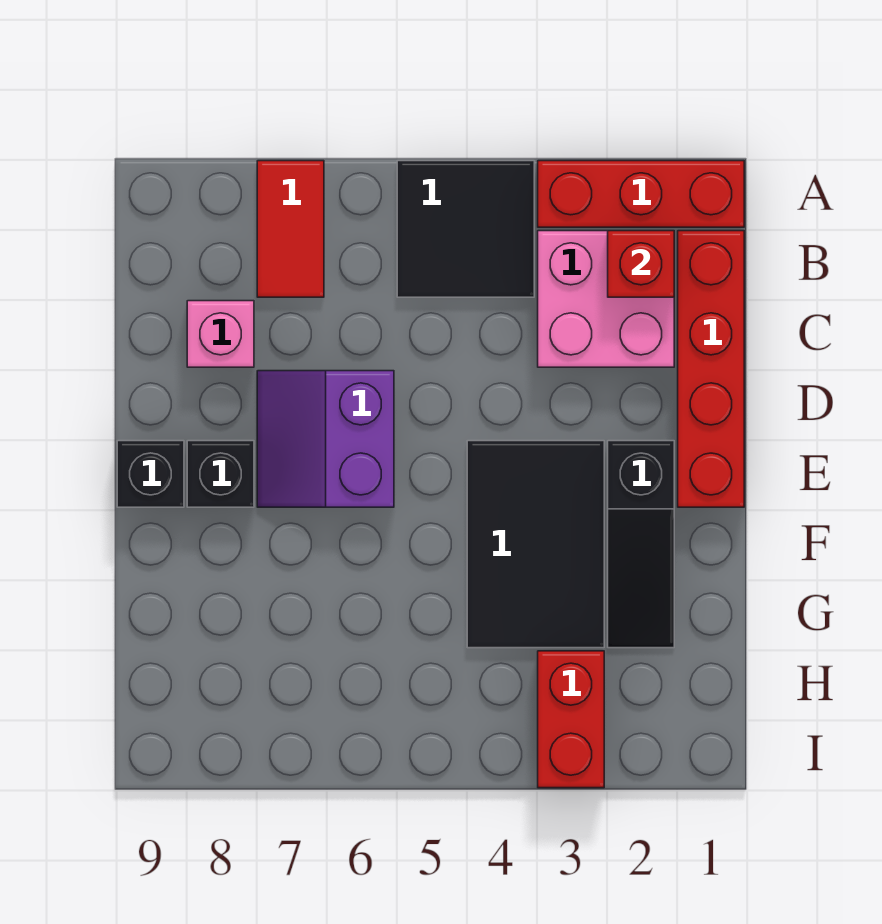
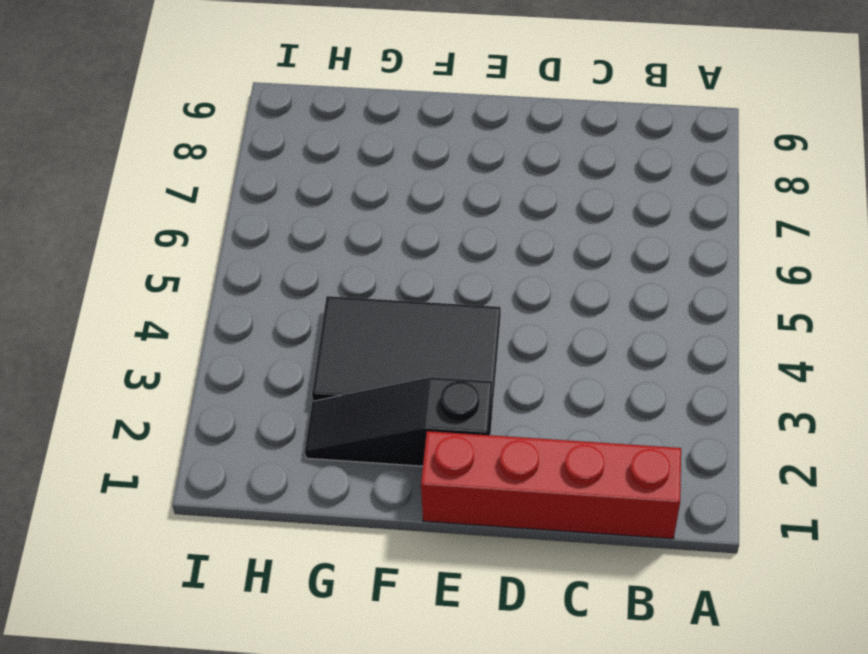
none -> red 1x3 brick [538,161,744,227]
none -> black 2x2 tile [397,161,534,297]
none -> red 1x2 tile [257,161,324,297]

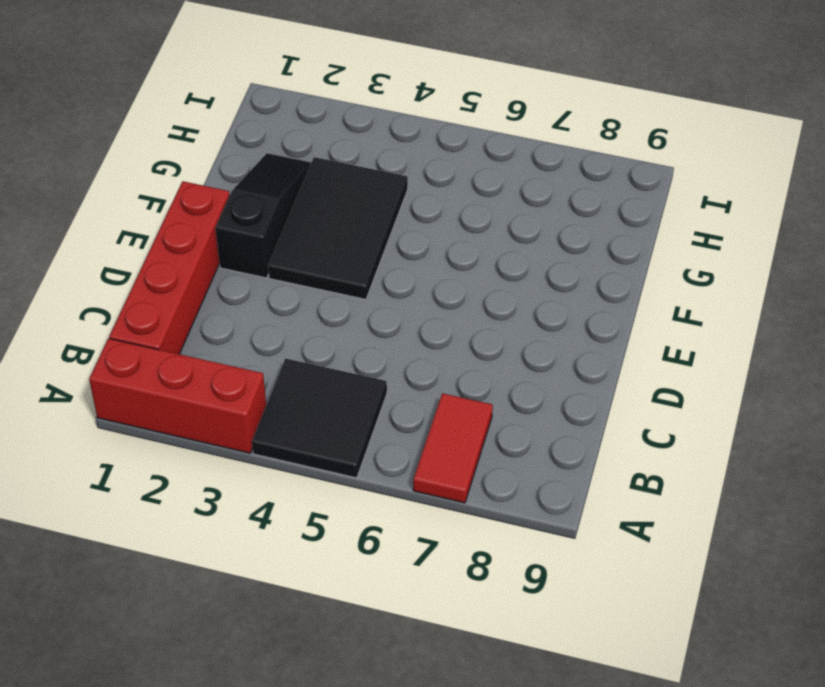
none -> pink 2x2 brick [538,231,674,367]
none -> pink 1x1 brick [187,301,254,367]
none -> purple 2x2 slope [257,371,394,507]

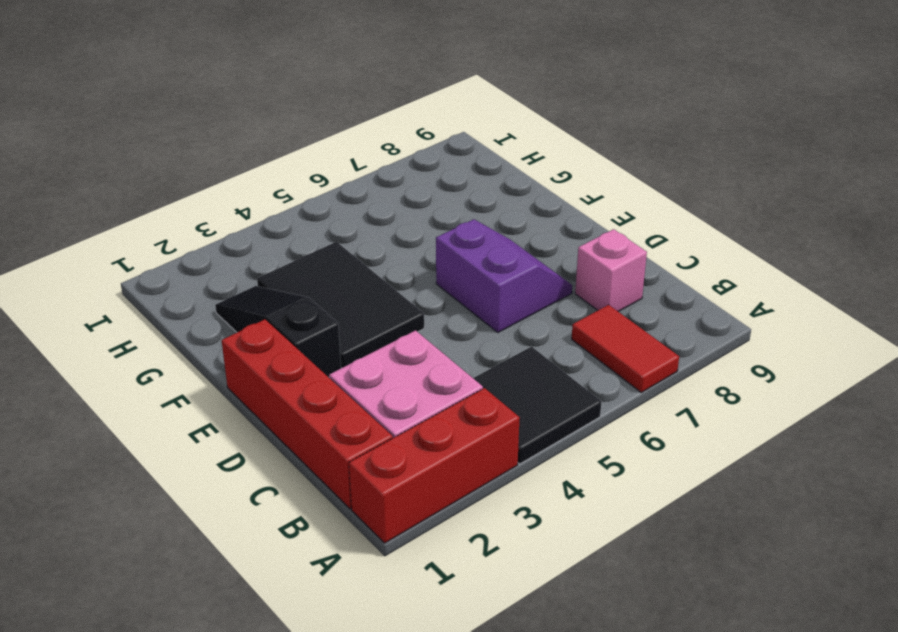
none -> black 1x1 brick [187,441,254,507]
none -> black 1x1 brick [117,441,184,507]
none -> red 1x2 brick [538,651,604,788]

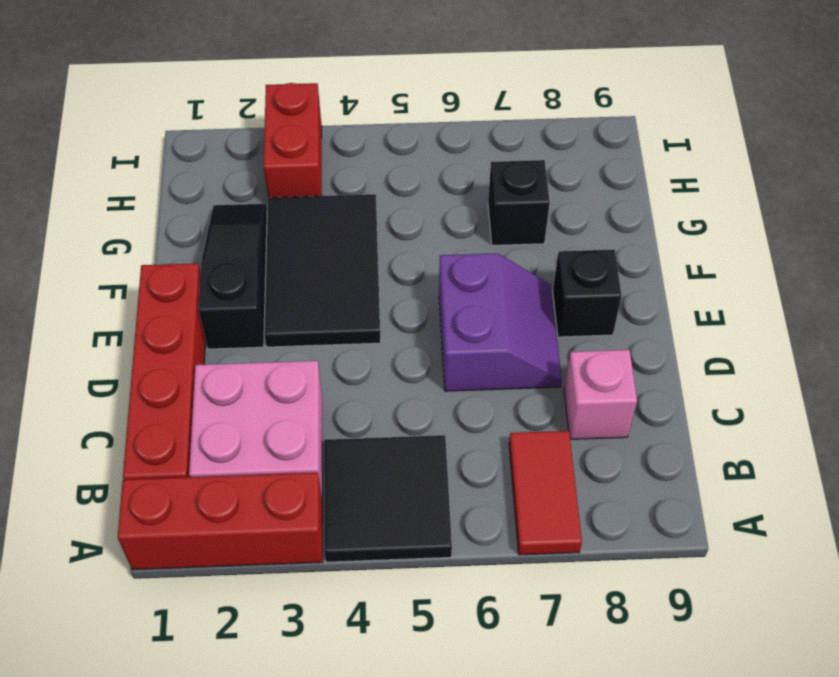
black 1x1 brick [488,160,550,246] -> black 1x1 brick moved to [117,441,184,507]
none -> red 1x1 brick [608,231,674,297]

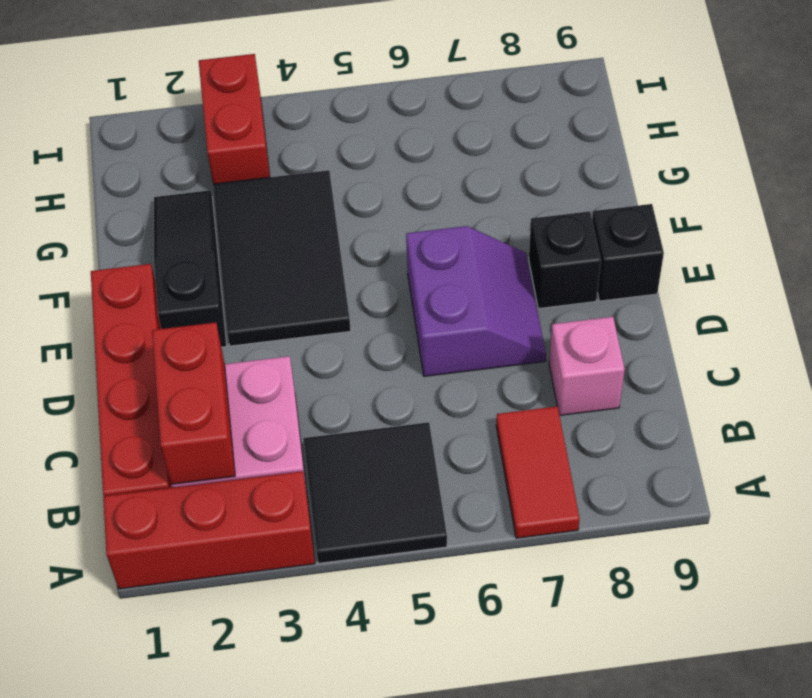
red 1x2 brick [152,322,235,484] -> red 1x1 brick [608,231,674,297]

